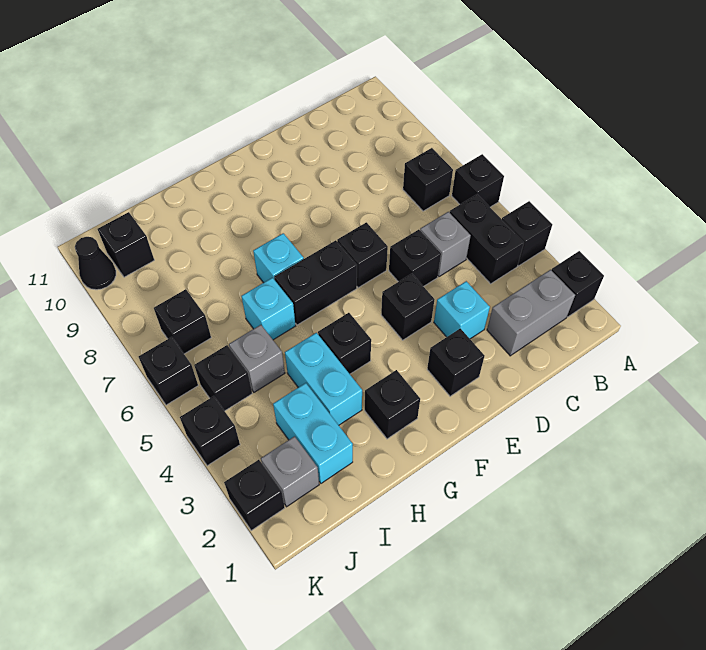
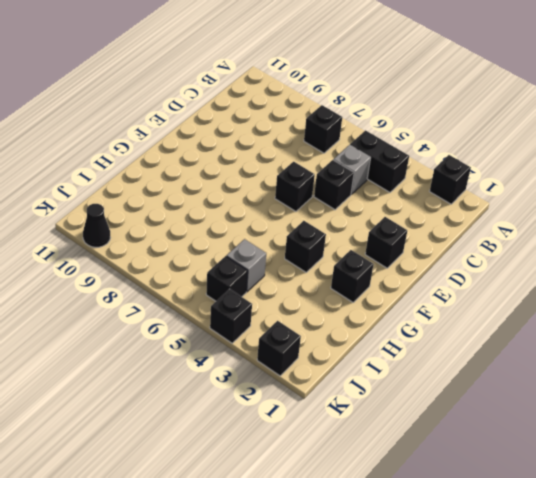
none -> black 1x1 brick [502,201,552,266]
none -> black 1x1 brick [452,154,504,207]
none -> grey 1x2 brick [487,270,575,356]

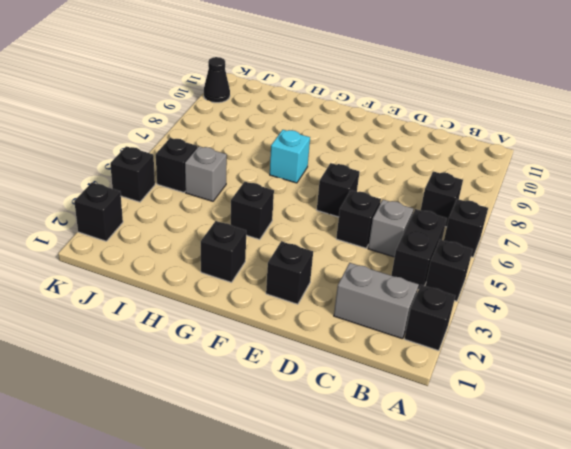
none -> cyan 1x1 brick [434,281,490,339]
none -> black 1x1 brick [381,274,435,340]
none -> black 1x2 brick [274,240,357,325]

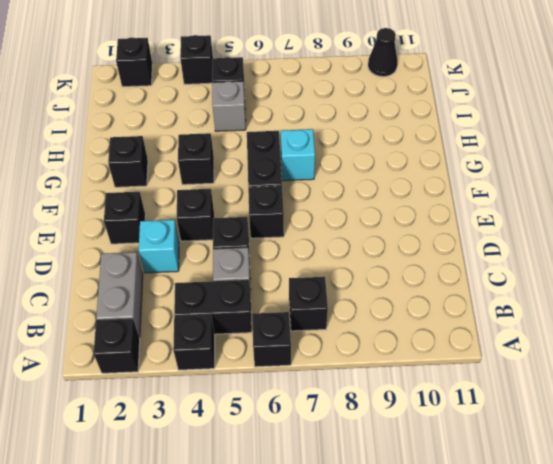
none -> cyan 1x2 brick [285,333,362,425]
none -> cyan 1x1 brick [241,278,295,340]
none -> cyan 1x2 brick [273,383,353,483]

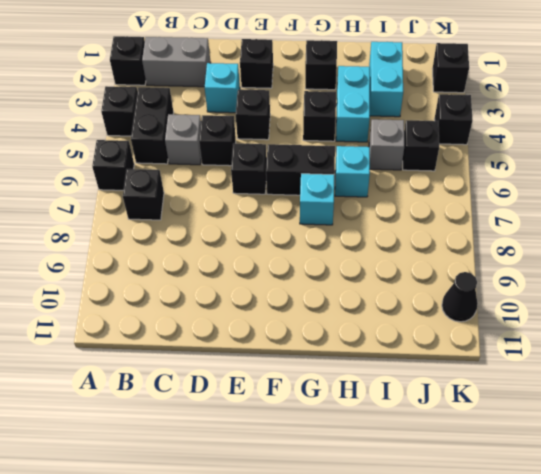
none -> grey 1x1 brick [261,436,319,507]
none -> black 1x1 brick [154,289,211,354]
none -> black 1x1 brick [98,212,154,277]

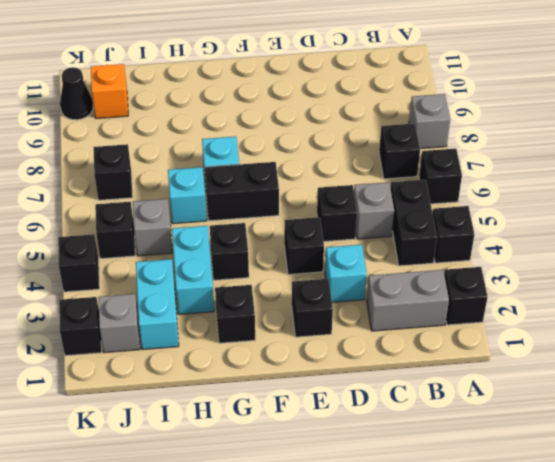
grey 1x1 brick [409,94,450,149] -> none
orange 1x1 brick [91,64,128,119] -> black 1x1 brick [98,212,154,277]
none -> black 1x1 brick [337,222,388,288]
none -> black 1x1 brick [139,337,198,405]

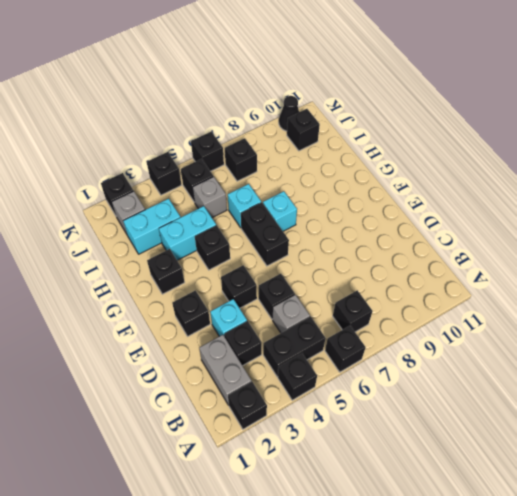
black 1x1 brick [224,321,262,366] -> black 1x1 brick moved to [337,222,388,288]

